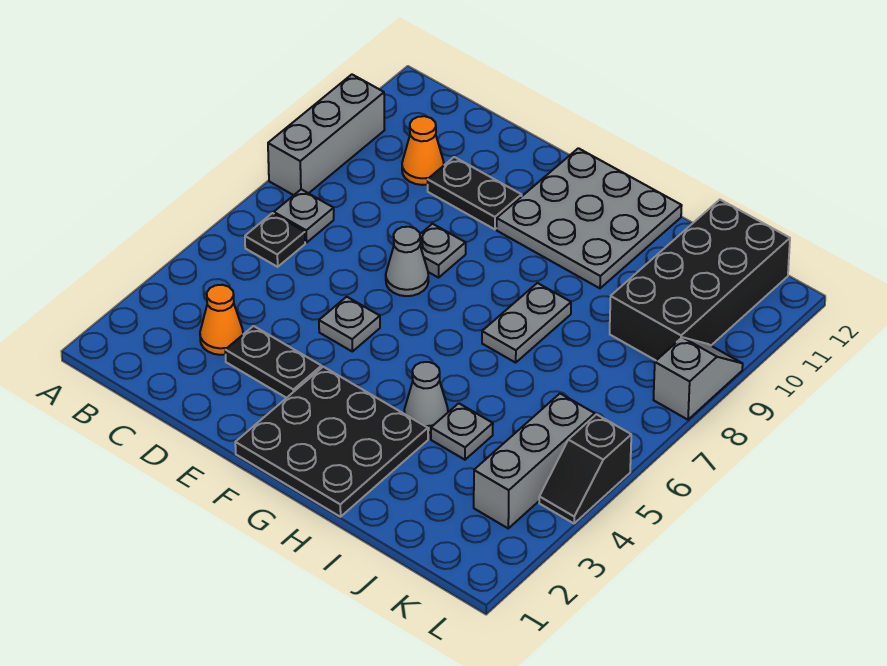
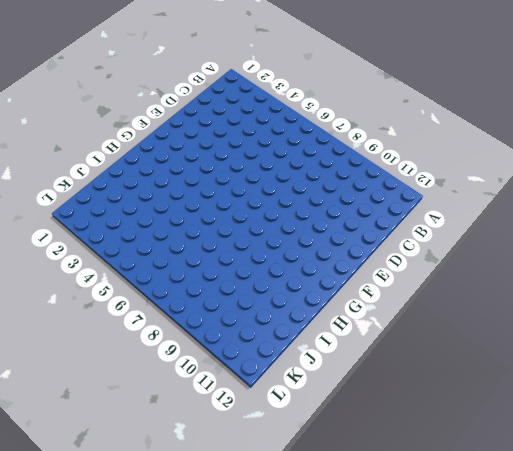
none -> grey 1x3 brick [268,75,385,195]
none -> black 1x1 plate [245,213,305,267]
none -> grey 1x1 plate [274,189,334,243]

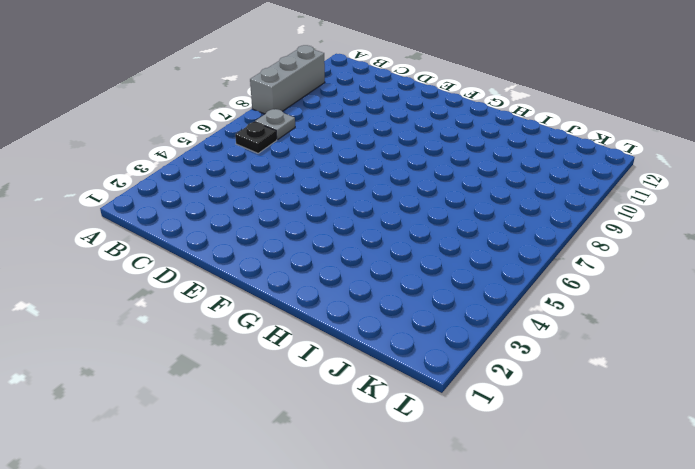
none -> orange 1x1 cone [200,285,243,355]
none -> orange 1x1 cone [402,116,444,185]
none -> black 1x2 plate [225,326,322,398]

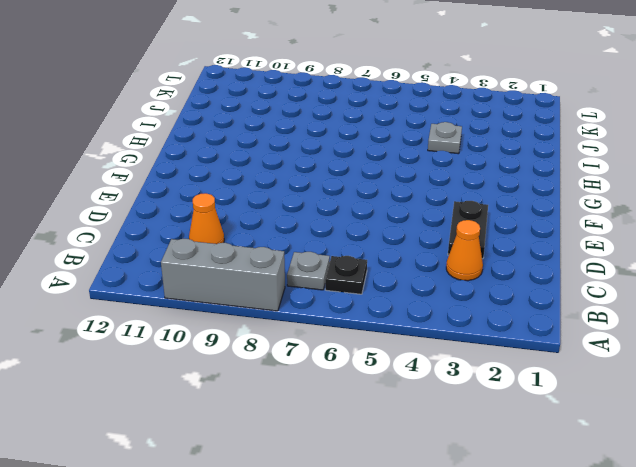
none -> black 1x2 plate [428,157,522,229]
none -> grey 1x1 plate [319,297,380,351]
none -> grey 1x1 cone [386,227,429,296]

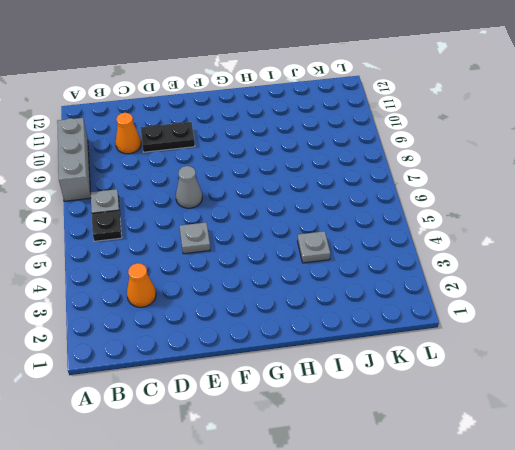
none -> black 1x2 plate [225,326,322,398]
none -> grey 1x1 plate [420,224,466,278]
none -> black 3x3 plate [235,367,428,517]

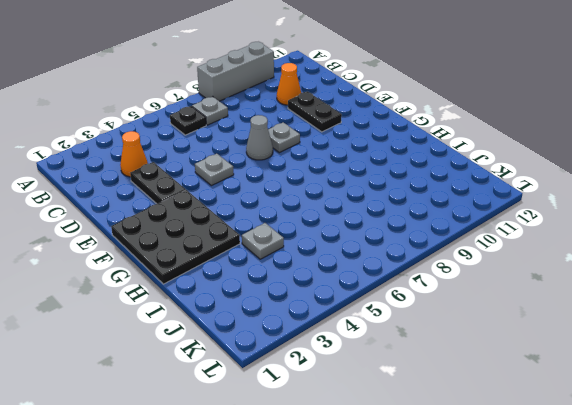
none -> grey 3x3 plate [497,148,682,288]
none -> grey 1x1 cone [404,362,448,432]
none -> grey 1x2 plate [482,283,571,363]

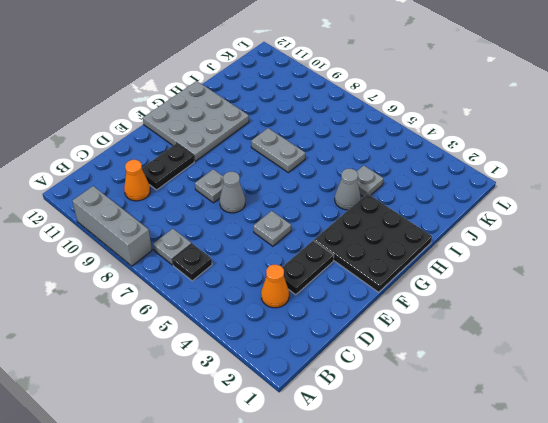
none -> black 2x4 brick [610,200,790,360]
none -> grey 1x3 brick [474,394,595,528]
none -> black 1x2 slope [539,414,631,523]

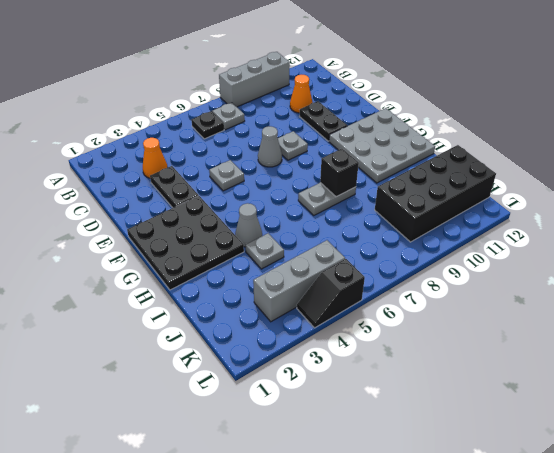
black 1x1 brick [320,149,359,197] -> none
none -> grey 1x2 slope [653,337,743,420]

